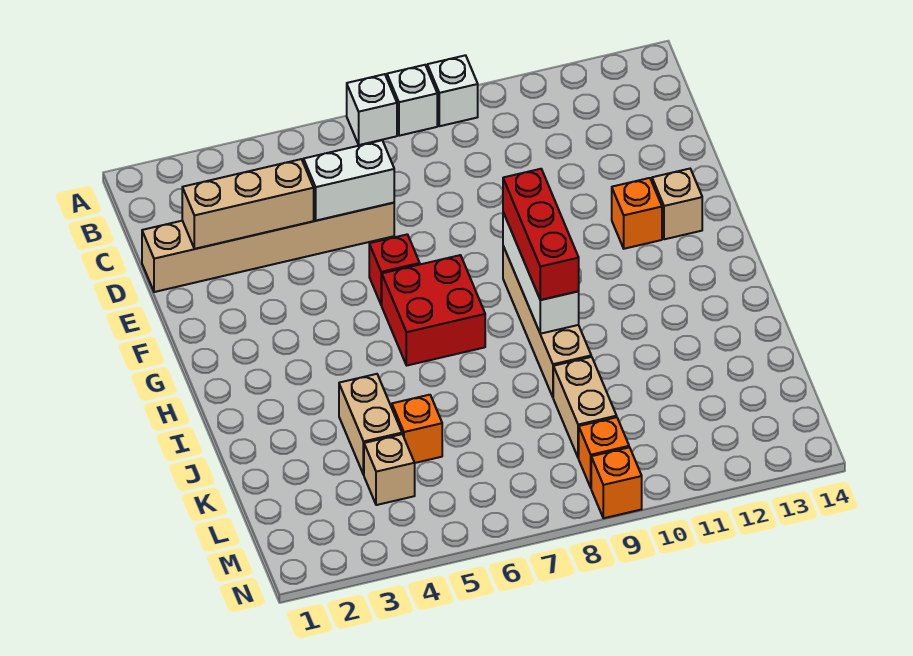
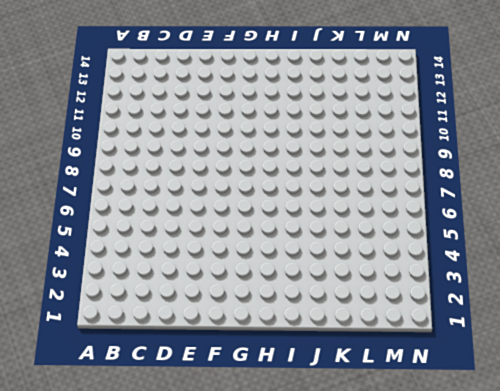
none -> white 1x1 brick [347,74,397,145]
none -> white 1x1 brick [387,65,437,136]
none -> white 1x1 brick [427,55,478,126]

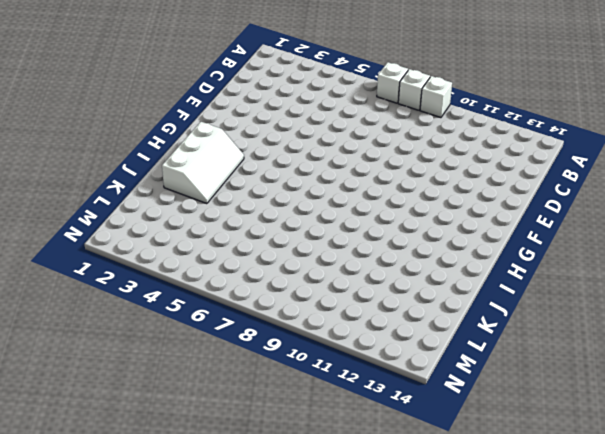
white 2x3 slope [162,122,244,204] -> none
none -> tan 1x6 brick [142,203,394,292]
none -> red 1x1 brick [369,234,420,305]
none -> orange 1x1 brick [612,178,662,249]

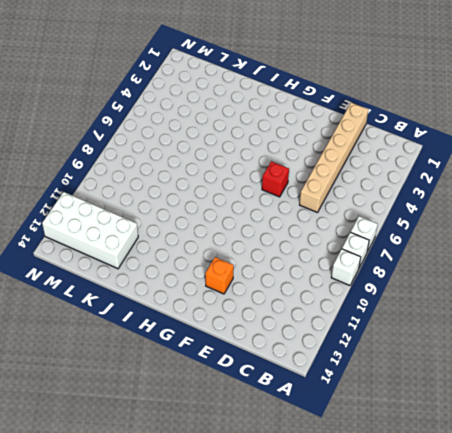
white 2x4 brick [42,192,138,269] -> none
none -> tan 1x1 brick [652,169,702,239]
none -> red 2x2 brick [382,255,485,365]
none -> tan 1x4 brick [503,246,591,397]

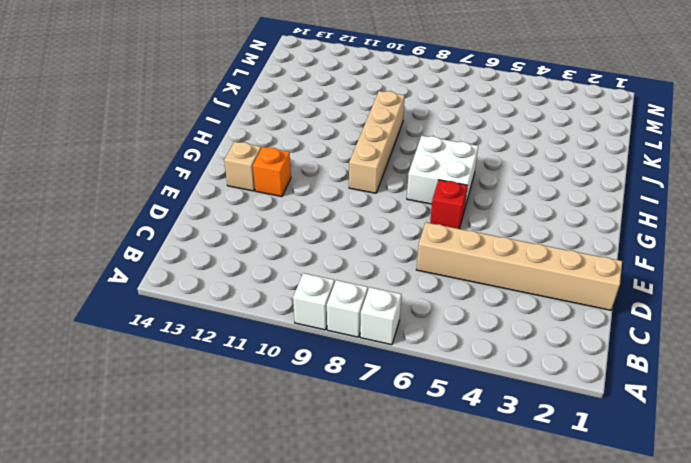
white 2x2 brick [407,136,478,210] -> red 2x2 brick [382,255,485,365]
none -> tan 1x2 brick [339,374,402,475]
none -> orange 1x1 brick [392,395,442,463]
none -> tan 1x2 brick [553,357,617,458]

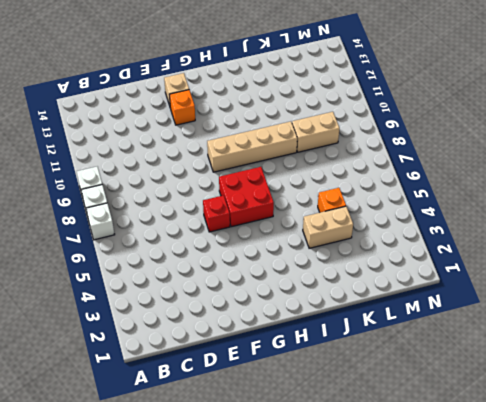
none -> tan 1x6 brick [142,203,394,292]
none -> tan 1x1 brick [364,434,415,505]
none -> orange 1x1 brick [579,417,629,487]

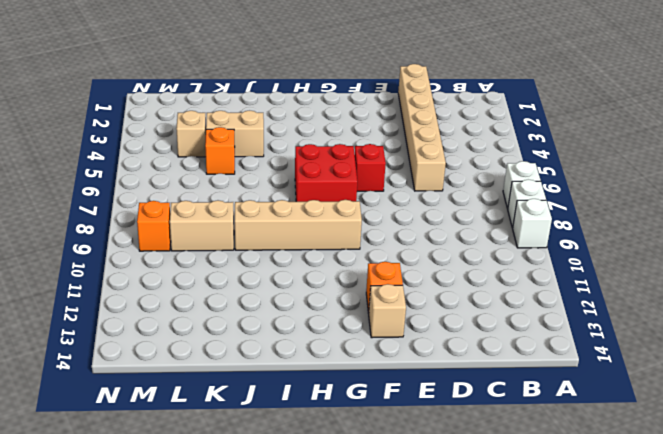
none -> orange 1x1 brick [591,447,642,518]
none -> tan 1x3 brick [182,159,314,249]
none -> white 1x2 brick [304,140,394,221]

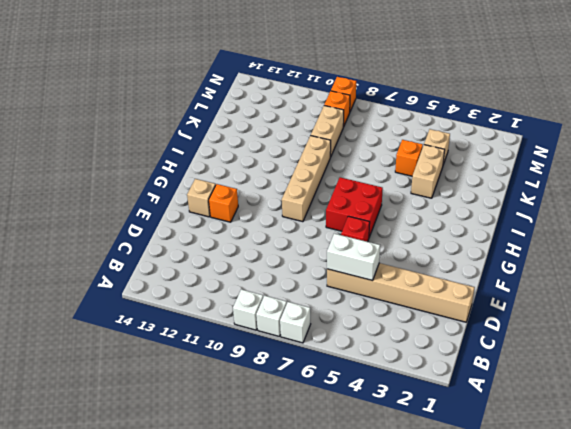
none -> tan 1x3 brick [182,159,314,249]
none -> white 1x3 brick [503,213,579,334]
none -> red 1x3 brick [503,169,579,300]

